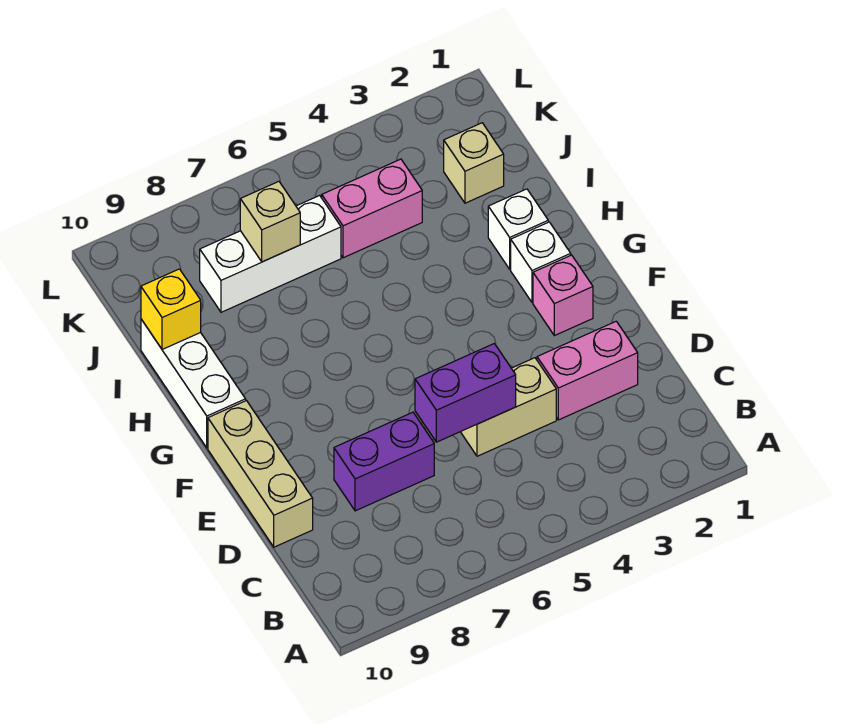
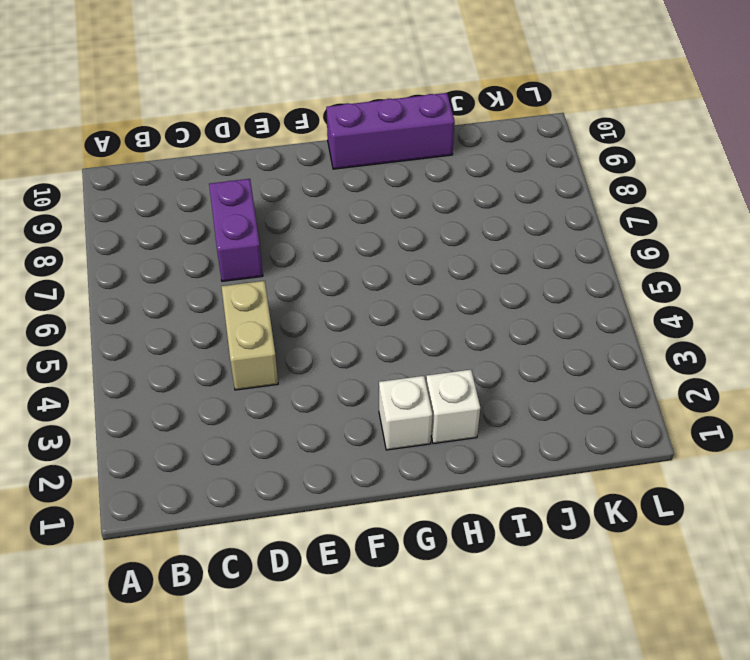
purple 1x3 brick [326,93,455,169] -> white 1x3 brick [141,319,246,448]
none -> pink 1x2 brick [537,321,638,420]
none -> tan 1x3 brick [208,401,313,547]
none -> pink 1x1 brick [533,255,593,336]

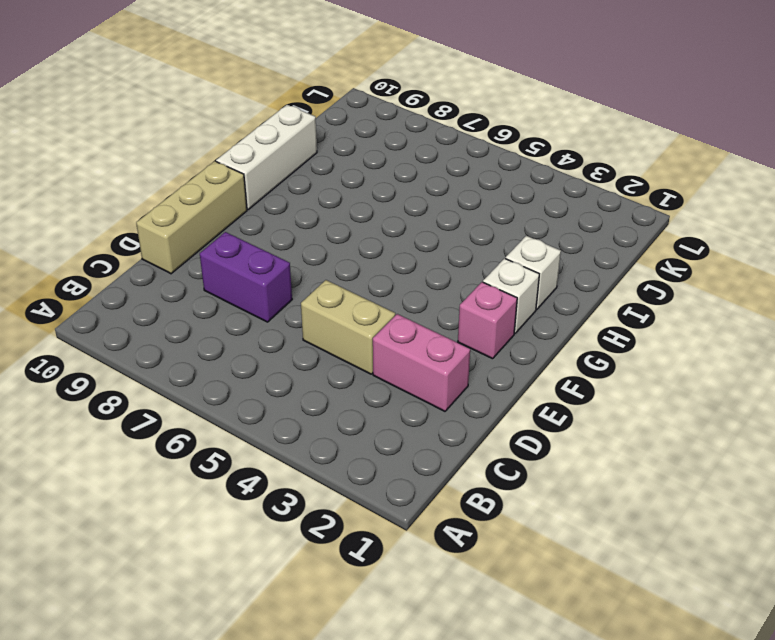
none -> tan 1x1 brick [444,123,504,203]
none -> pink 1x2 brick [322,159,422,258]
none -> white 1x3 brick [200,195,341,312]

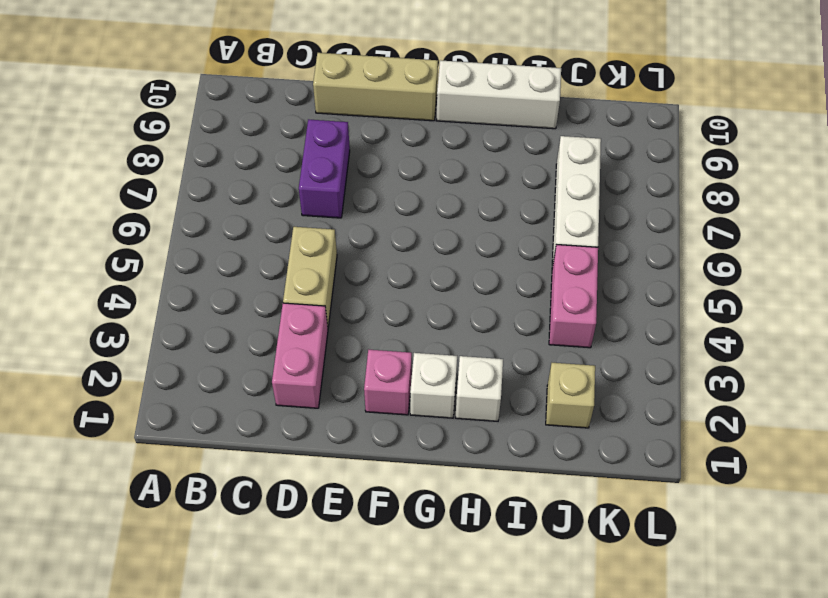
none -> purple 1x2 brick [415,344,516,442]
none -> yellow 1x1 brick [141,269,201,349]
none -> tan 1x1 brick [240,181,300,262]

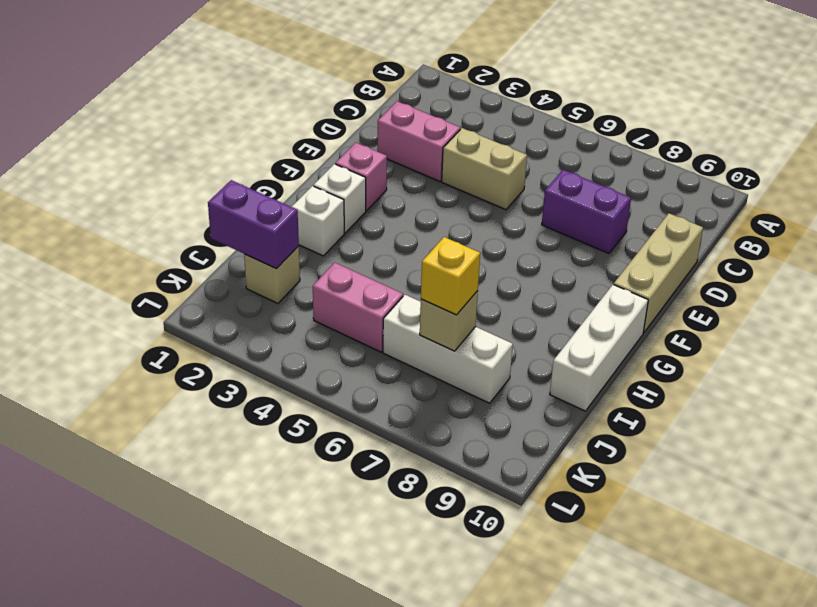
purple 1x2 brick [208,180,299,269] -> purple 1x2 brick moved to [415,344,516,442]
yellow 1x1 brick [421,237,480,315] -> yellow 1x1 brick moved to [141,269,201,349]

